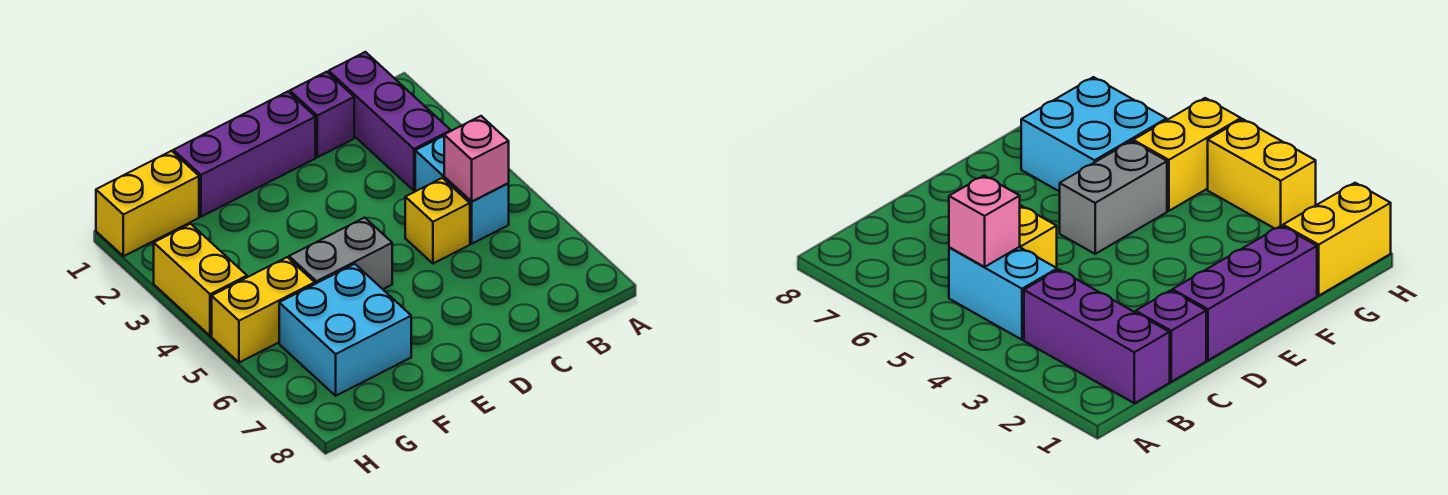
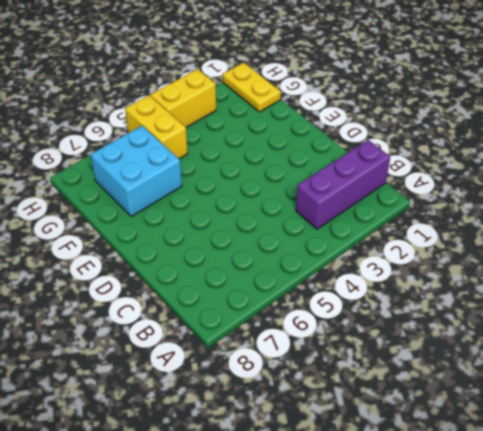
yellow 1x2 plate [223,62,281,112] -> yellow 1x2 brick [96,151,199,256]
none -> cyan 1x2 brick [415,136,509,244]
none -> purple 1x1 brick [290,72,354,157]

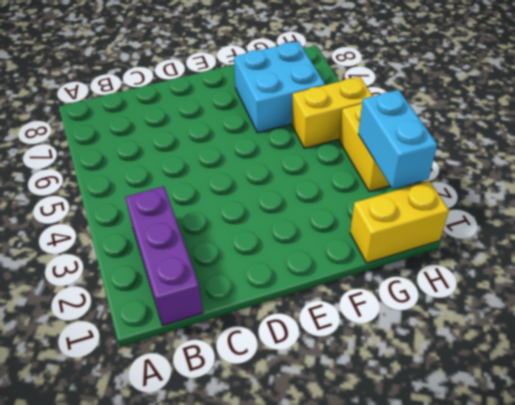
cyan 1x2 brick [358,90,437,189] -> cyan 1x2 brick moved to [415,136,509,244]
none -> purple 1x1 brick [290,72,354,157]
none -> yellow 1x1 brick [405,178,470,264]

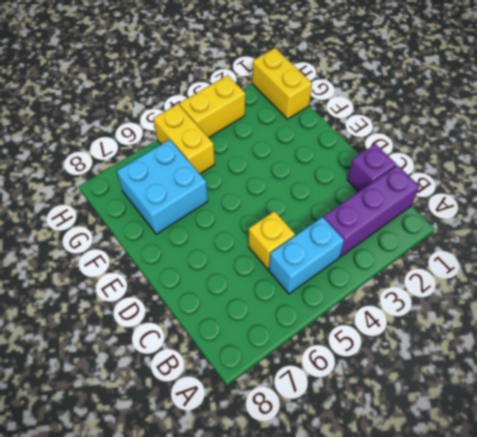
none -> purple 1x3 brick [173,92,315,217]
none -> grey 1x2 brick [289,218,392,289]

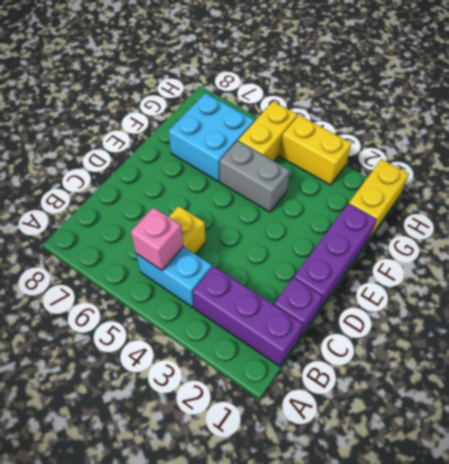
grey 1x2 brick [220,141,290,212] -> grey 1x2 brick turned to [289,218,392,289]

